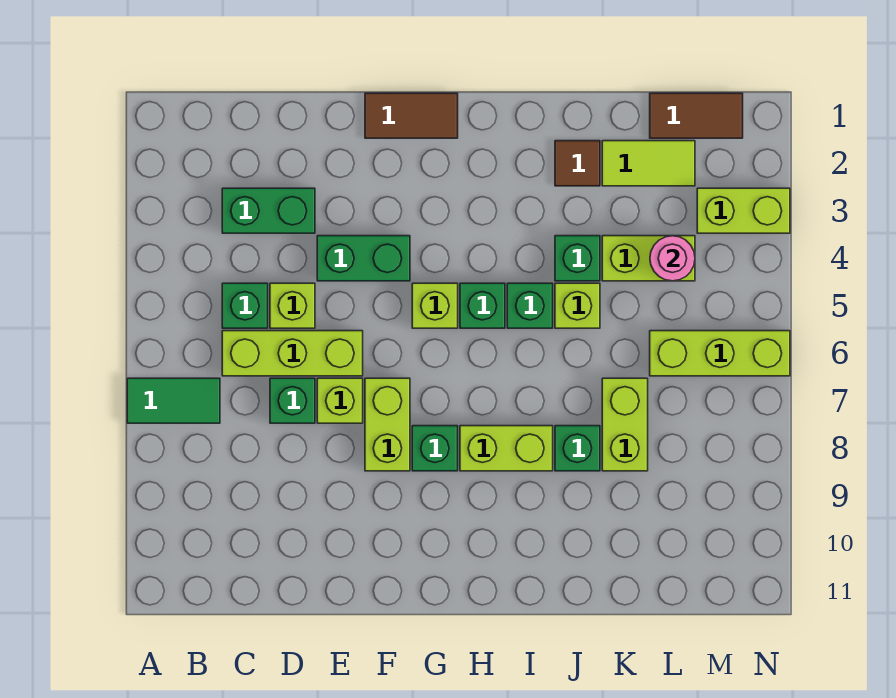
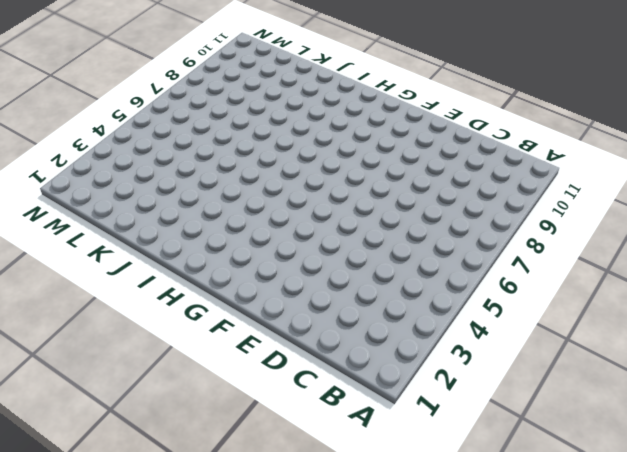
none -> green 1x2 tile [127,378,220,423]
none -> green 1x2 brick [222,188,315,233]
none -> green 1x1 brick [222,283,268,328]

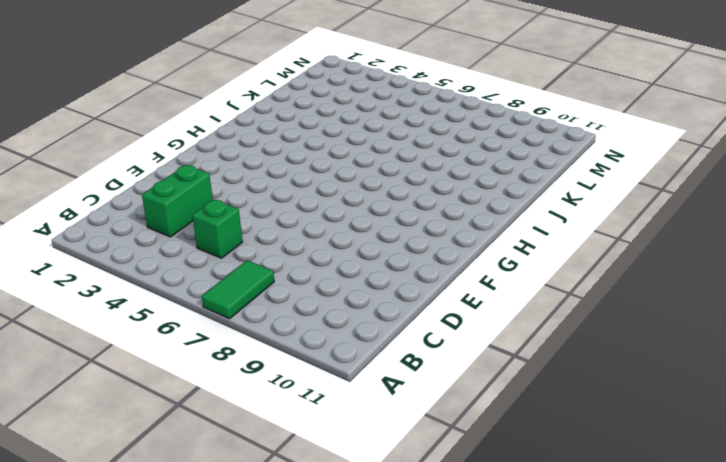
none -> lime 1x3 brick [222,331,363,376]
none -> lime 1x1 brick [270,283,315,328]
none -> green 1x1 brick [270,378,315,423]

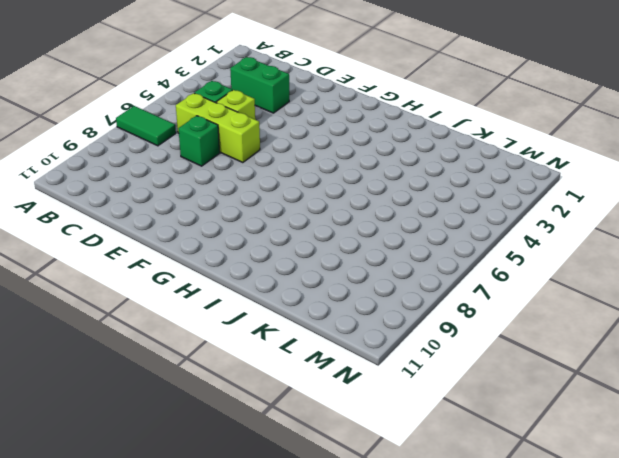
none -> green 1x2 brick [317,236,410,281]
none -> lime 1x1 brick [317,378,363,423]
none -> brown 1x2 tile [365,93,458,138]

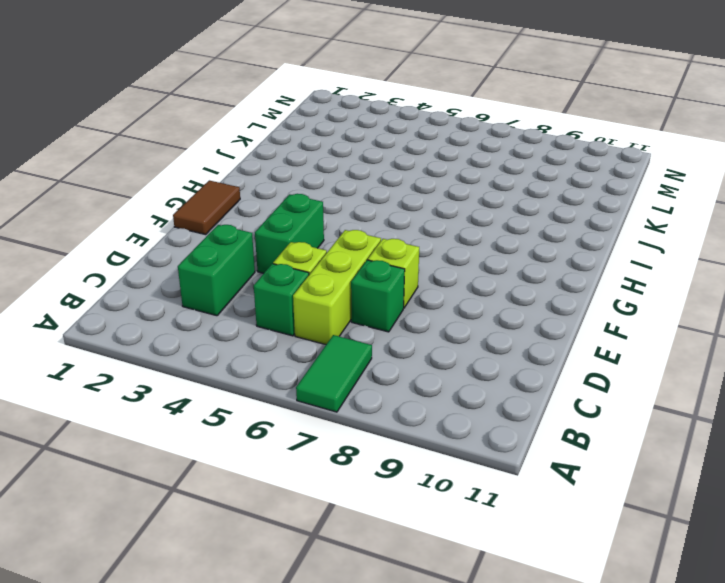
none -> lime 1x2 brick [365,378,410,471]
none -> lime 1x1 brick [412,283,458,328]
none -> green 1x1 brick [412,426,458,471]

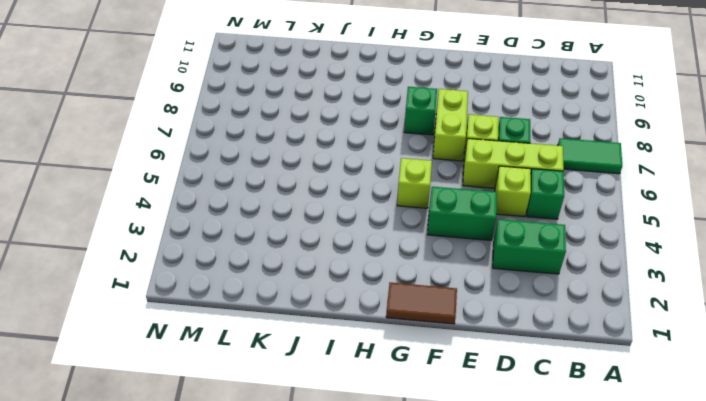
none -> green 1x1 brick [460,283,505,328]
none -> lime 1x2 brick [460,426,553,471]
none -> green 1x1 brick [507,283,553,328]

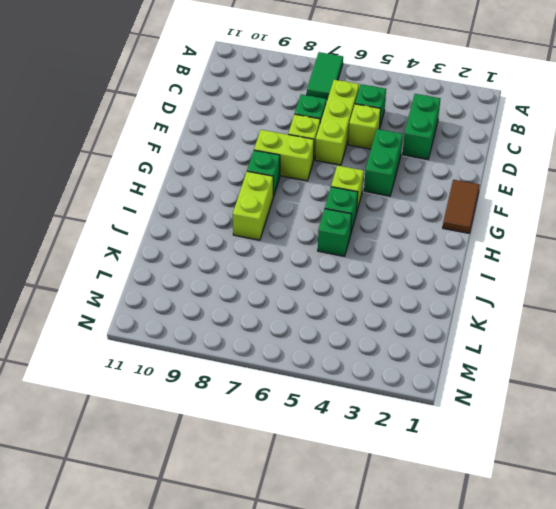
none -> brown 1x1 tile [555,141,600,186]
none -> green 1x1 brick [555,236,600,281]
none -> lime 1x1 brick [555,283,600,328]

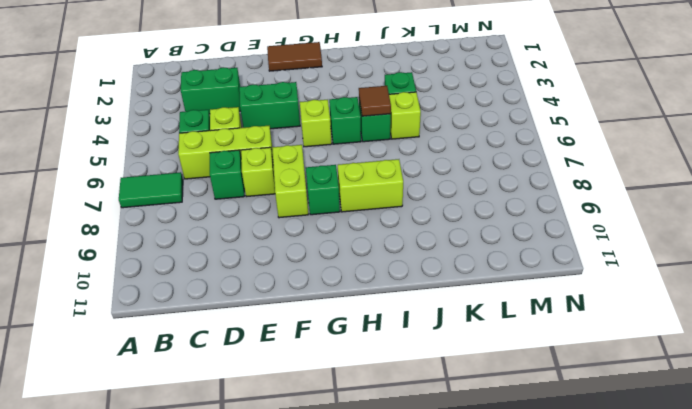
brown 1x1 tile [359,86,391,116] -> brown 1x1 tile moved to [555,141,600,186]
none -> green 1x1 brick [555,426,600,471]
none -> lime 1x2 tile [602,141,695,186]
none -> lime 1x2 brick [602,236,695,281]

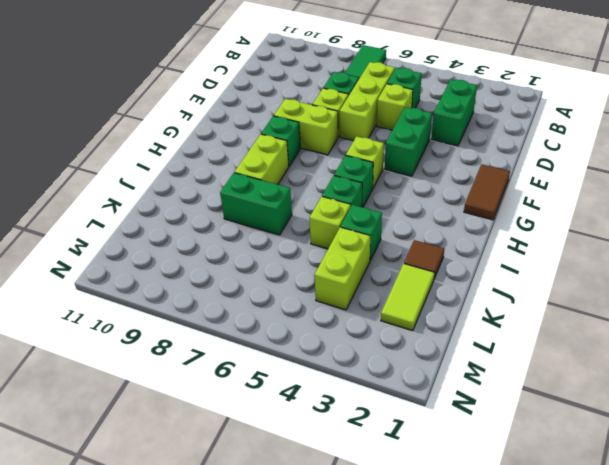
green 1x2 brick [220,173,292,235] -> green 1x1 brick [555,426,600,471]
none -> lime 1x2 brick [602,378,648,471]
none -> brown 1x2 tile [650,93,743,138]
none -> lime 1x3 brick [650,331,790,376]

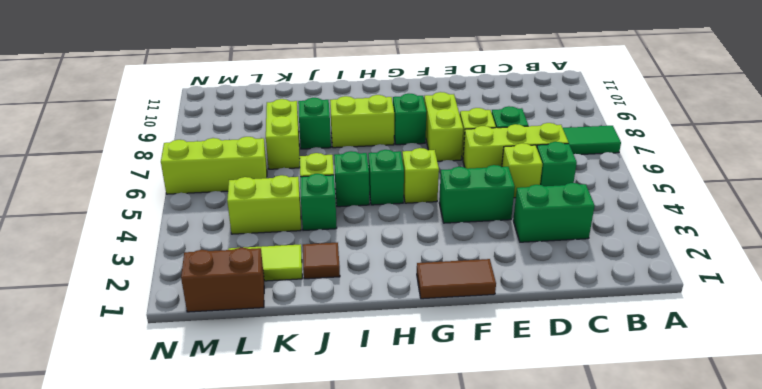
brown 1x2 brick [181,248,264,312] -> brown 1x2 tile [650,93,743,138]
none -> lime 1x2 brick [697,188,790,233]
none -> pink 1x1 round brick [650,236,695,281]

